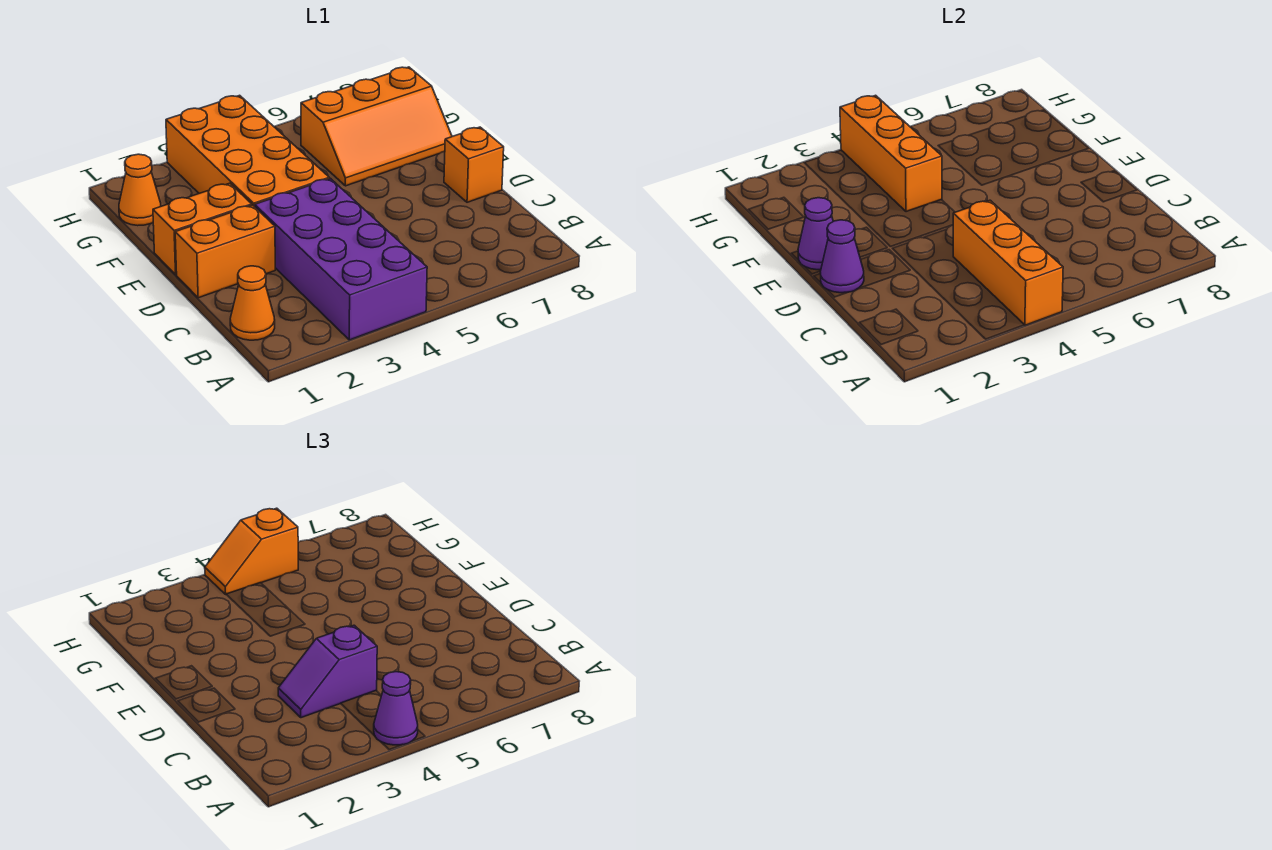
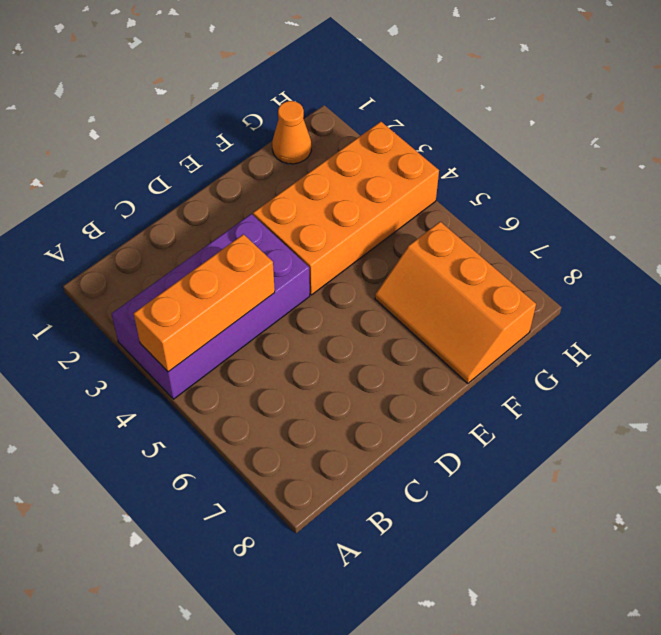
none -> orange 1x1 cone [230,266,275,340]
none -> orange 1x2 brick [175,205,275,298]
none -> orange 1x1 brick [444,127,504,202]

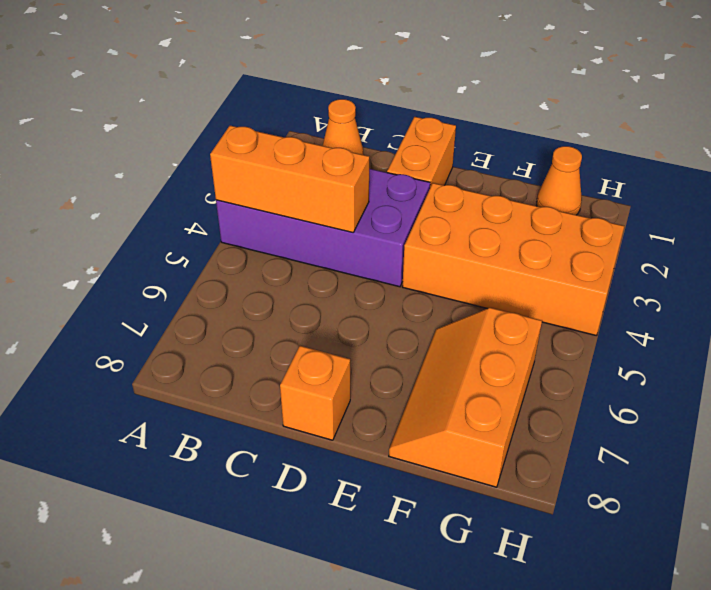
none -> orange 1x2 brick [153,183,252,275]
none -> purple 1x1 cone [820,220,864,293]
none -> purple 1x1 cone [798,198,833,270]

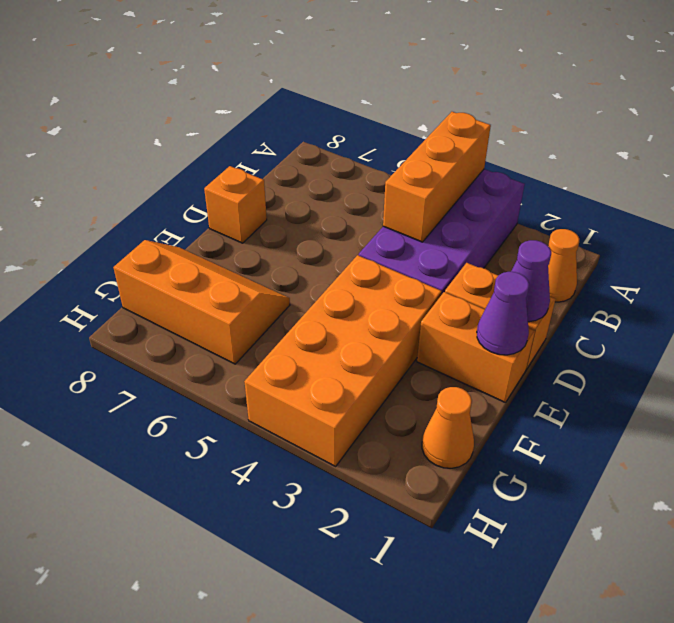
none -> orange 1x3 brick [840,95,942,212]
none -> purple 1x1 cone [374,672,418,745]
none -> purple 1x2 slope [278,625,377,718]

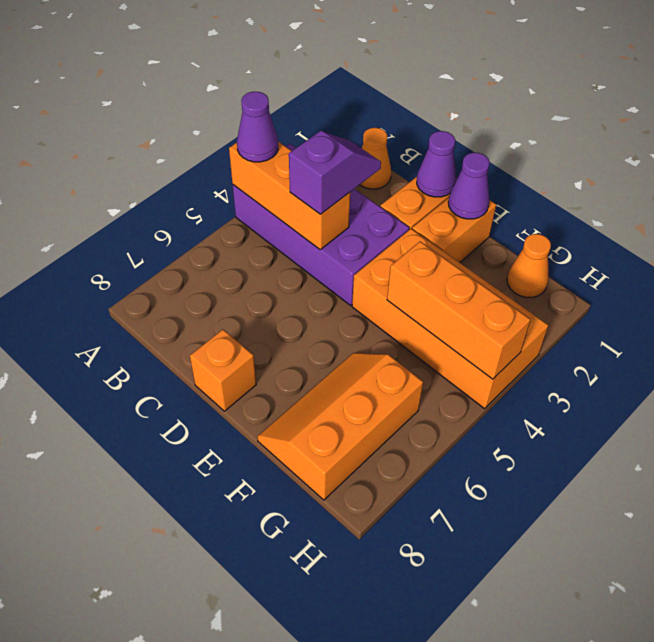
none -> orange 1x2 slope [205,508,298,594]

